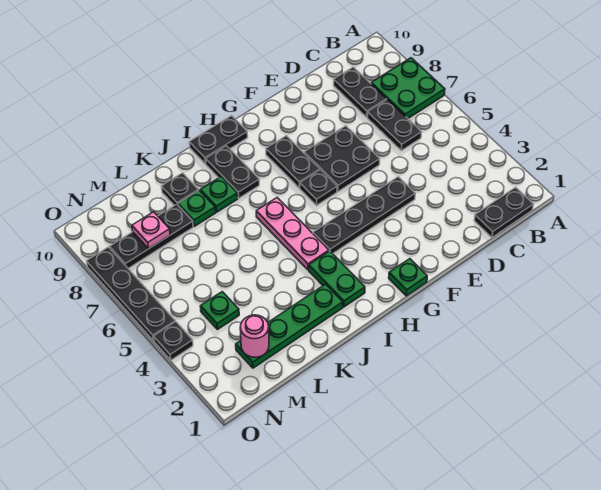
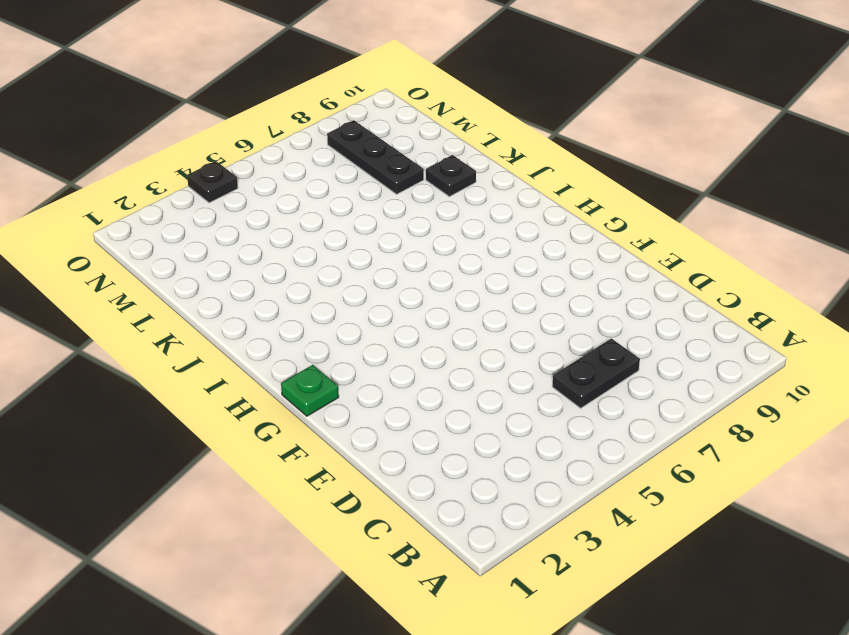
none -> green 2x2 plate [371,58,445,118]
none -> black 1x2 plate [474,187,533,237]
none -> black 1x2 plate [334,67,387,117]

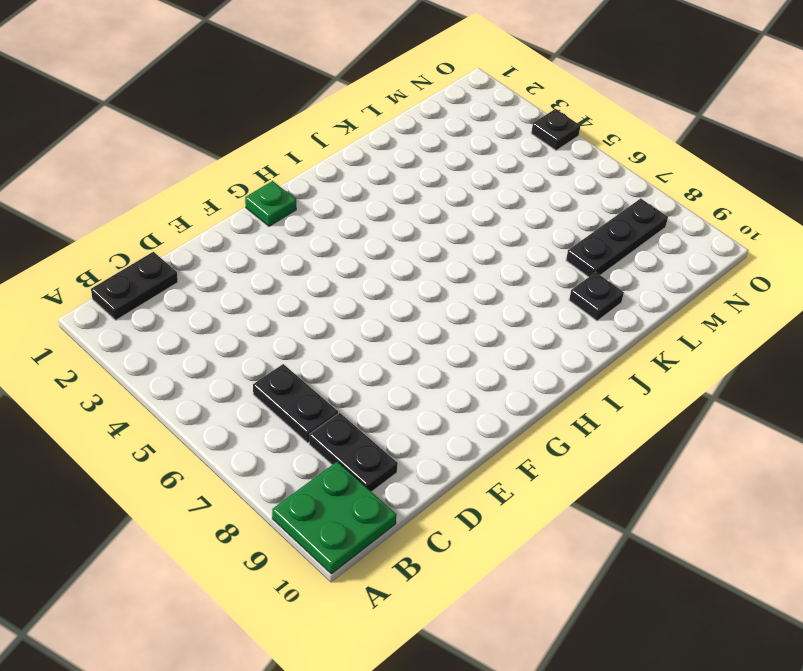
green 2x2 plate [272,462,397,574] -> green 2x2 plate moved to [371,58,445,118]
none -> black 1x4 plate [313,177,415,254]
none -> black 2x2 plate [304,126,380,192]
none -> black 1x1 plate [300,170,337,205]

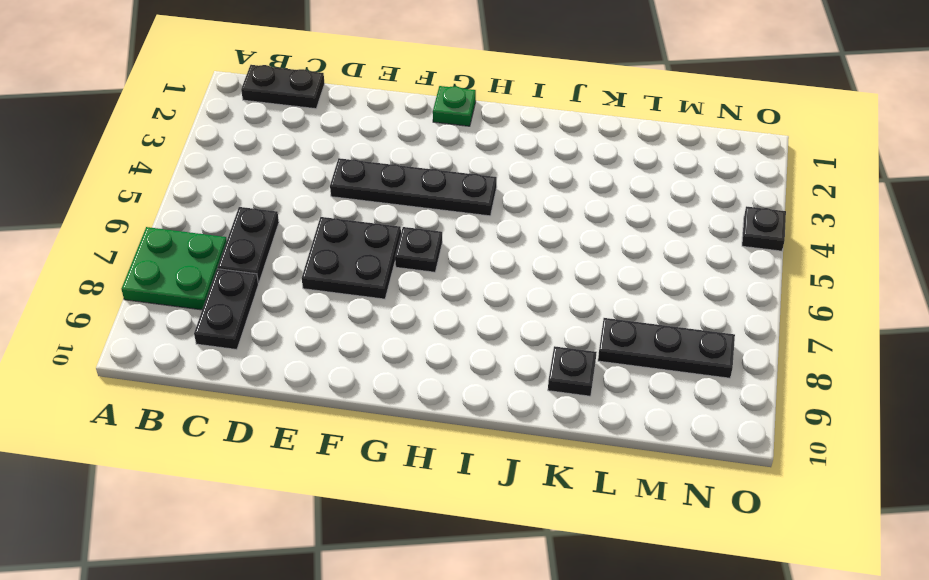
none -> black 1x2 plate [266,136,320,188]
none -> black 1x2 plate [189,116,248,164]
none -> green 1x2 plate [309,251,365,307]

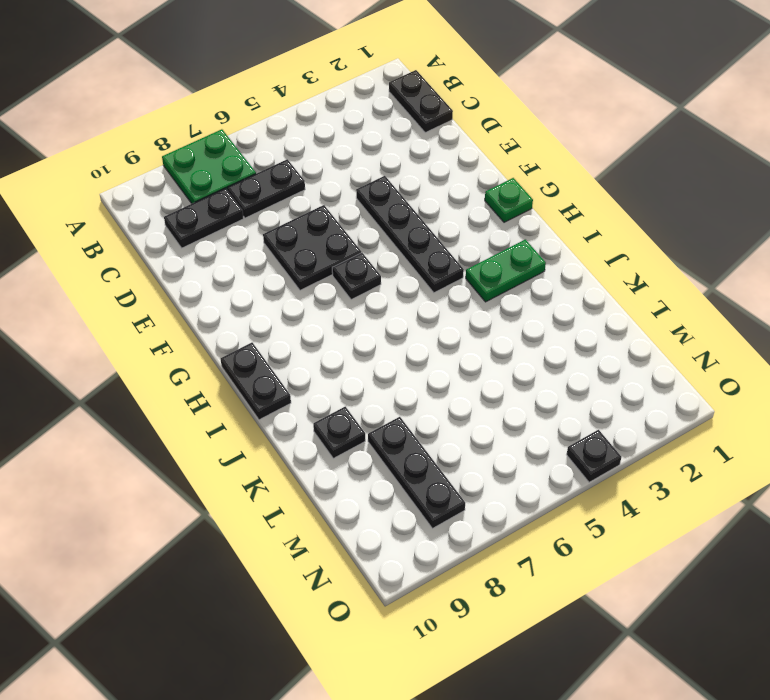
none -> black 1x2 plate [266,136,320,188]
none -> pink 1x3 plate [256,198,329,270]
none -> black 1x2 plate [206,146,259,198]

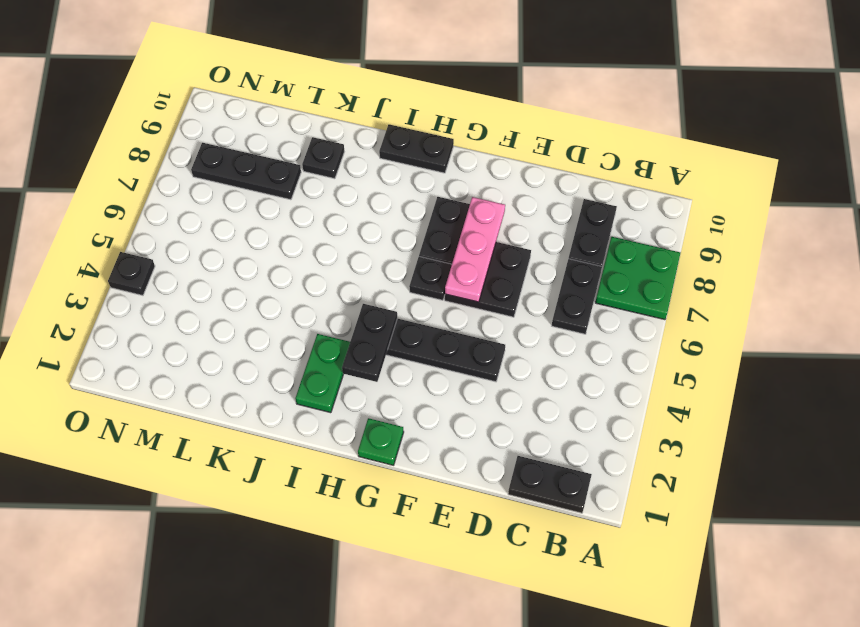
pink 1x3 plate [445,197,505,302] -> pink 1x3 plate moved to [256,198,329,270]
black 1x2 plate [342,304,397,382] -> black 1x2 plate moved to [206,146,259,198]
none -> green 1x4 plate [236,284,343,368]
none -> green 1x1 plate [200,176,238,212]
none -> green 1x1 plate [178,190,216,226]

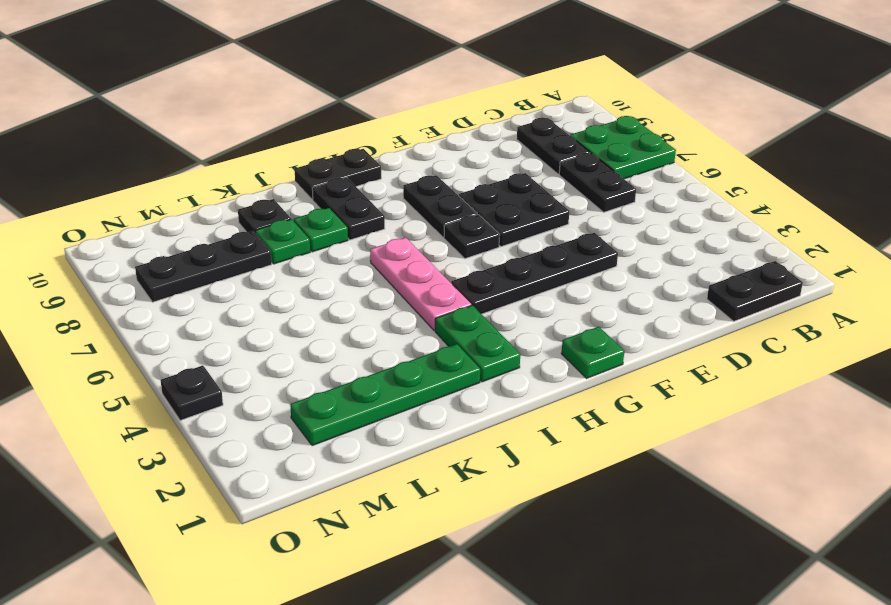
none -> green 1x1 plate [200,292,239,330]
none -> black 1x4 plate [87,247,175,341]
none -> pink 1x1 round brick [240,315,269,357]

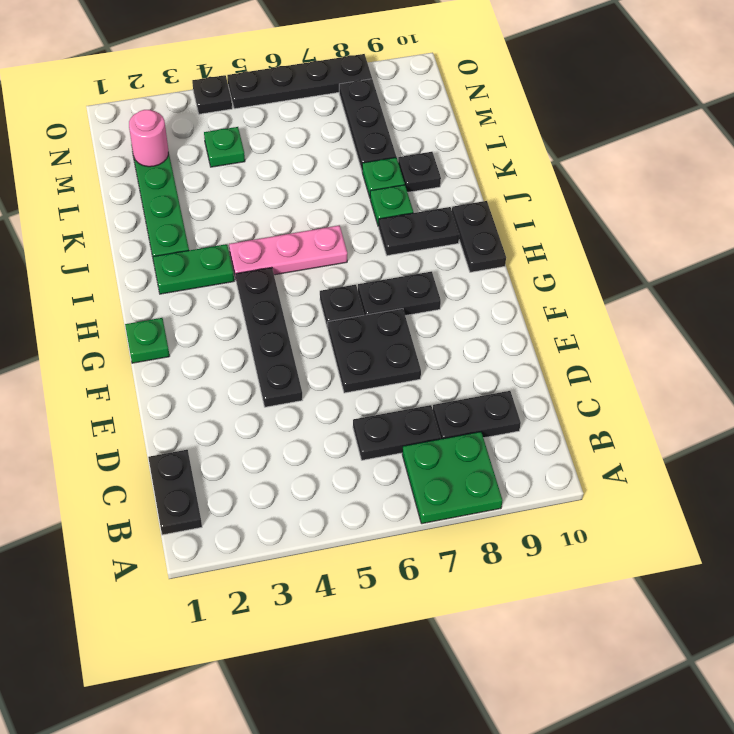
none -> pink 1x1 plate [132,212,170,249]

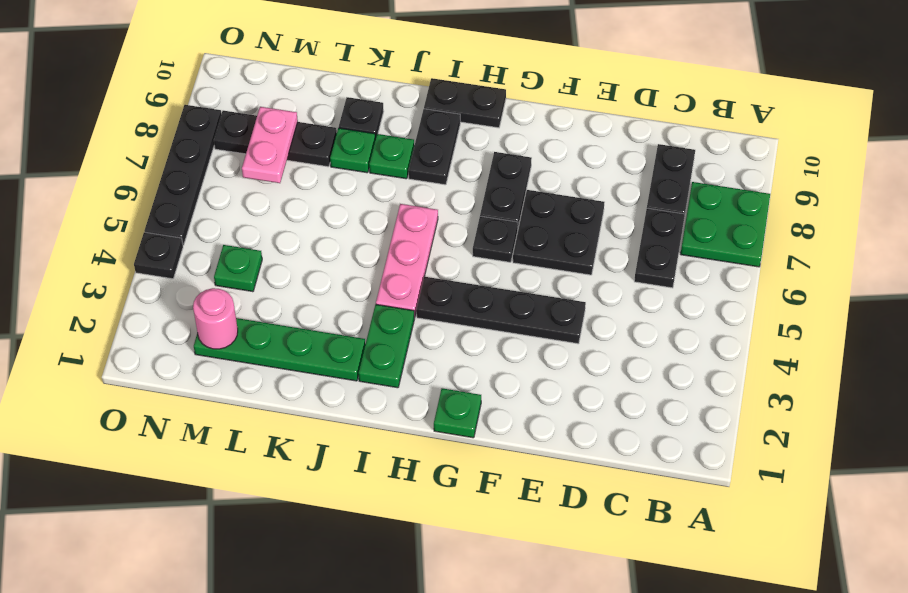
pink 1x2 plate [242,107,298,183] -> pink 1x1 plate [132,212,170,249]
none -> black 1x2 plate [474,187,533,237]

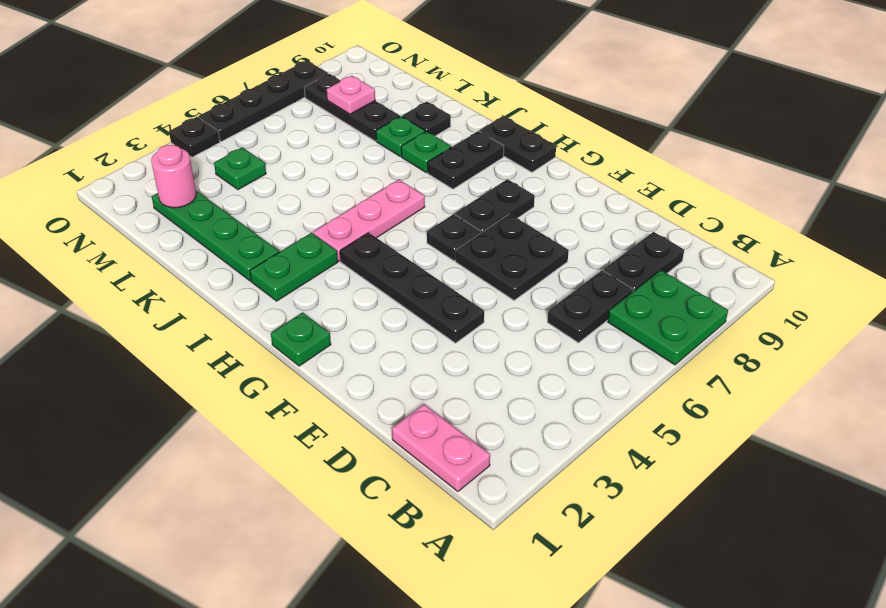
pink 1x2 plate [392,404,490,491] -> black 1x2 plate [474,187,533,237]

